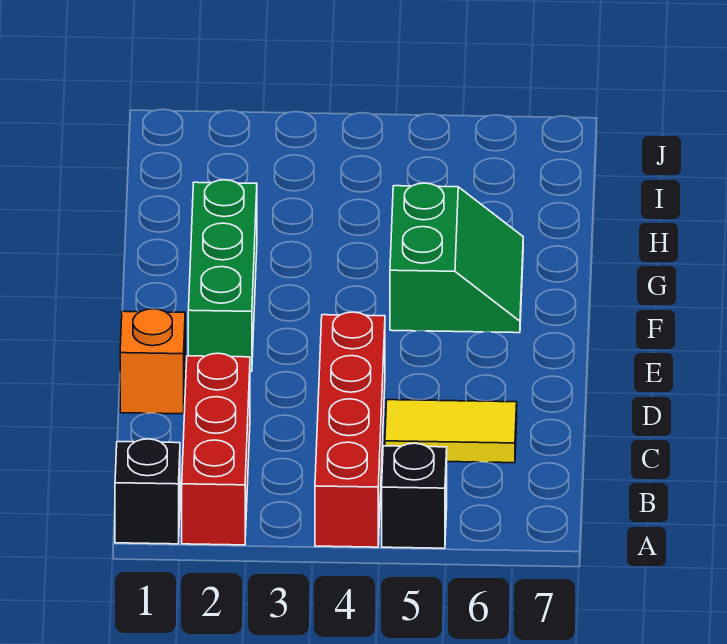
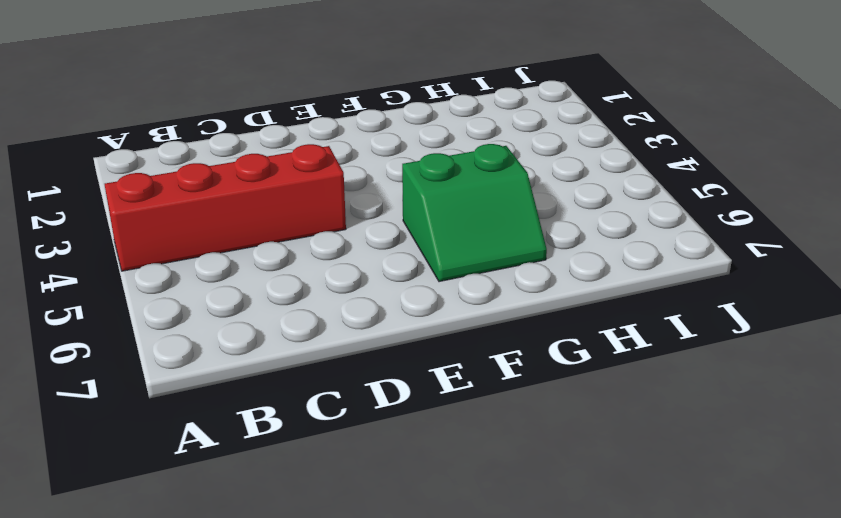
none -> black 1x1 brick [115,439,180,544]
none -> red 1x3 brick [182,353,250,545]

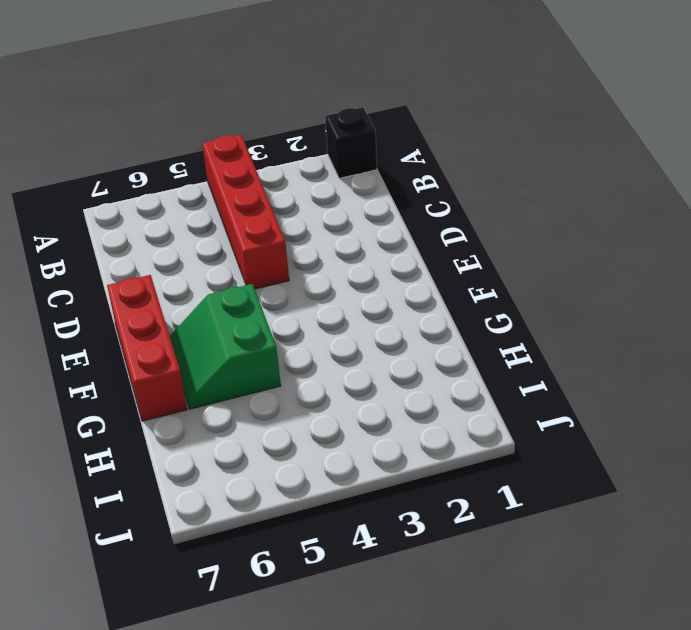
red 1x3 brick [107,275,187,421] -> red 1x3 brick moved to [182,353,250,545]
none -> black 1x1 brick [382,443,447,548]
none -> yellow 1x2 tile [385,400,517,463]

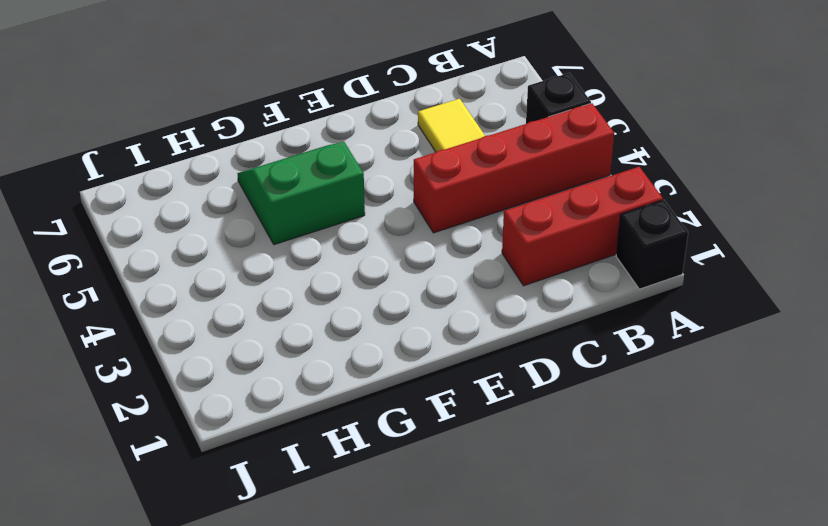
none -> orange 1x1 brick [120,309,185,414]
none -> green 1x3 brick [188,180,257,372]

